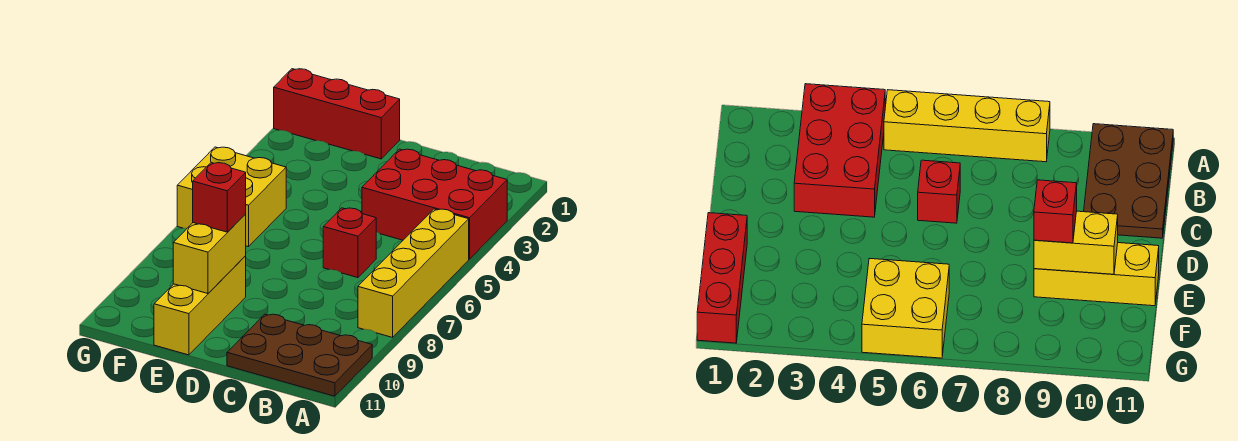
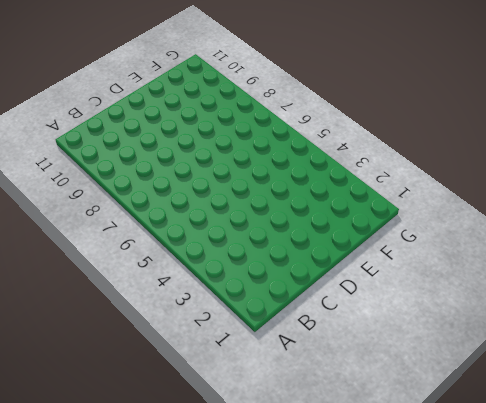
none -> red 2x3 brick [362,149,507,259]
none -> yellow 1x4 brick [358,209,469,337]

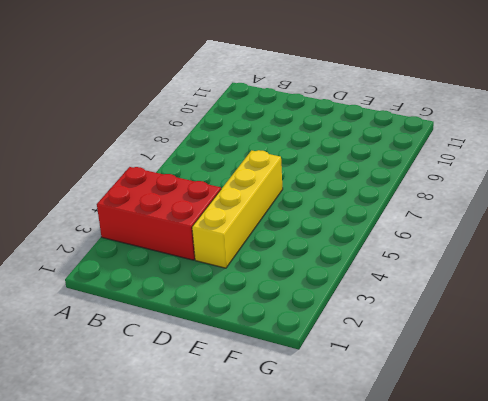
yellow 1x4 brick [192,150,283,268] -> yellow 1x4 brick moved to [358,209,469,337]
none -> brown 2x3 plate [227,314,372,396]
none -> red 1x1 brick [323,208,376,278]

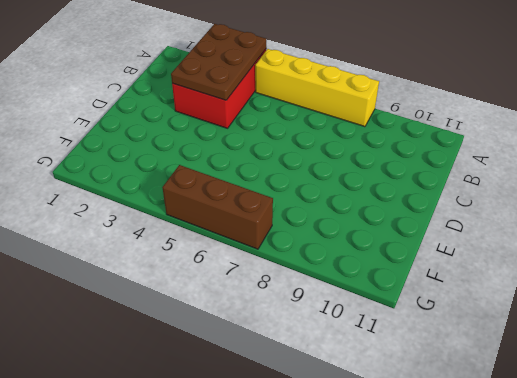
brown 2x3 plate [171,24,266,100] -> brown 2x3 plate moved to [227,314,372,396]
brown 1x3 brick [162,165,273,249] -> yellow 2x2 brick [177,147,286,247]
none -> red 1x1 brick [323,208,376,278]
none -> red 1x3 brick [274,69,400,159]

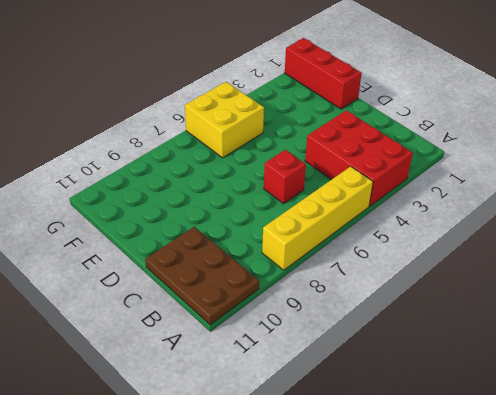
none -> yellow 1x3 brick [154,256,246,355]
none -> yellow 1x2 brick [173,214,246,294]

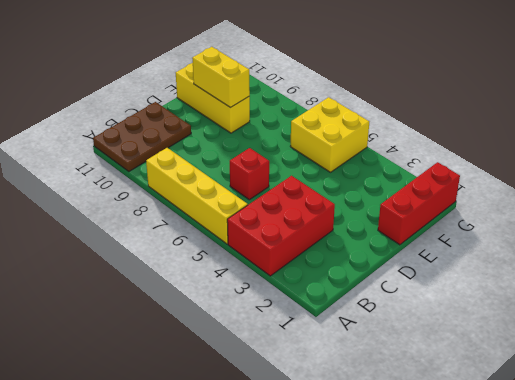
none -> red 1x1 brick [193,163,246,232]

